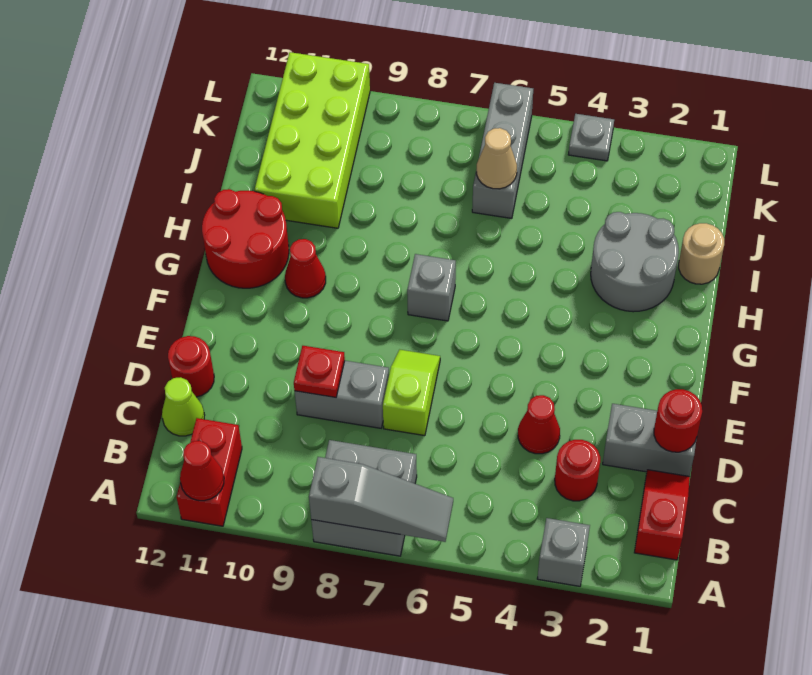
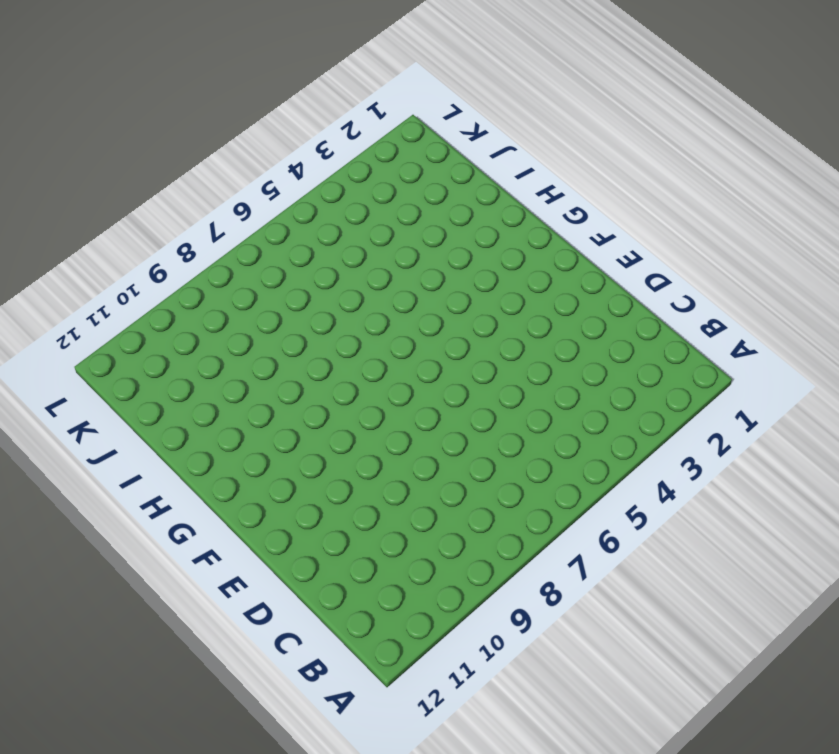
none -> grey 1x1 brick [537,518,590,586]
none -> grey 2x2 brick [311,440,417,556]
none -> red 1x2 brick [176,418,242,526]

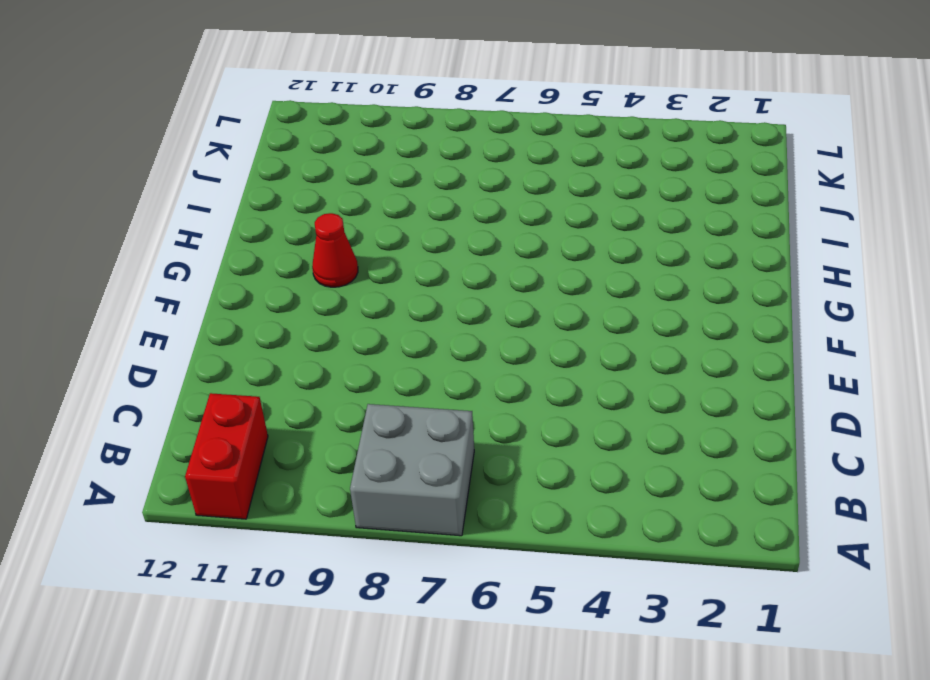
none -> grey 1x1 brick [537,518,590,586]
none -> red 1x2 slope [634,470,690,560]
none -> red 1x1 round brick [555,440,600,501]

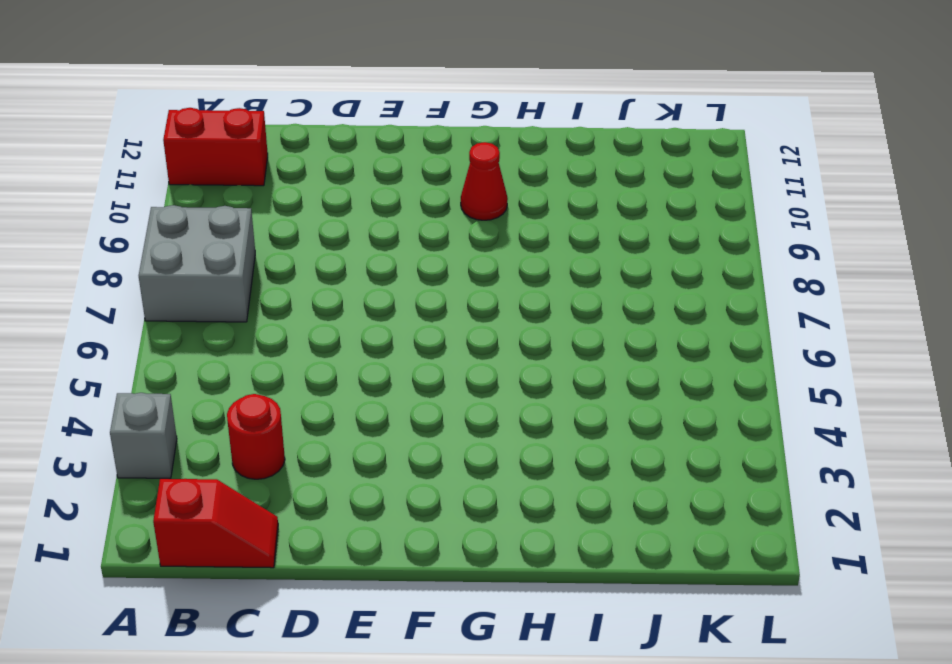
none -> lime 1x1 cone [162,377,205,436]
none -> grey 1x2 brick [603,404,697,476]
none -> red 1x1 cone [518,395,560,454]

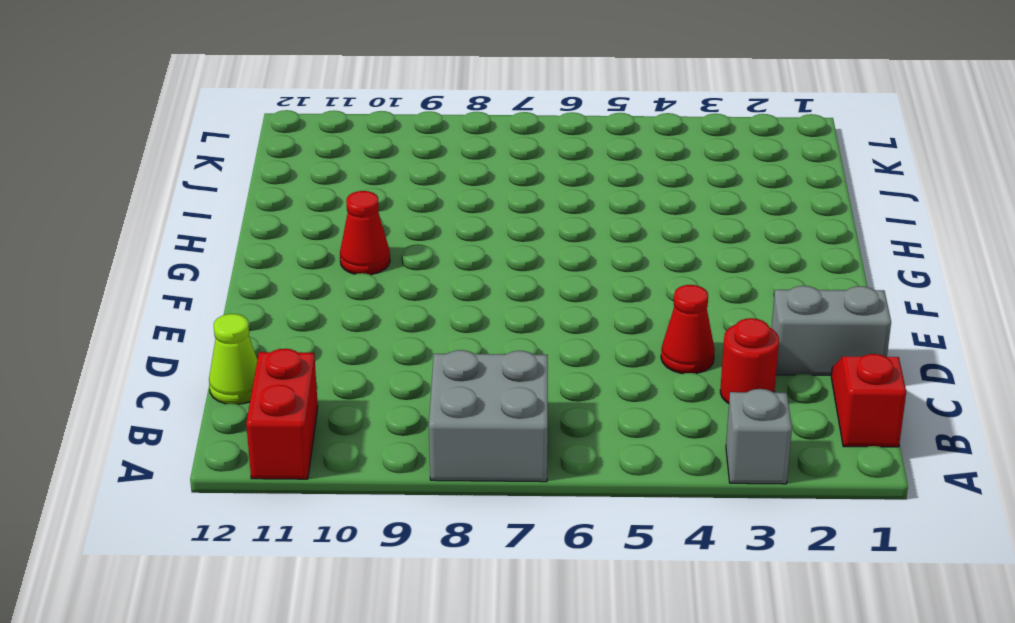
none -> lime 1x2 slope [383,350,440,436]
none -> grey 1x2 brick [295,361,389,428]
none -> red 1x1 round brick [168,336,214,397]

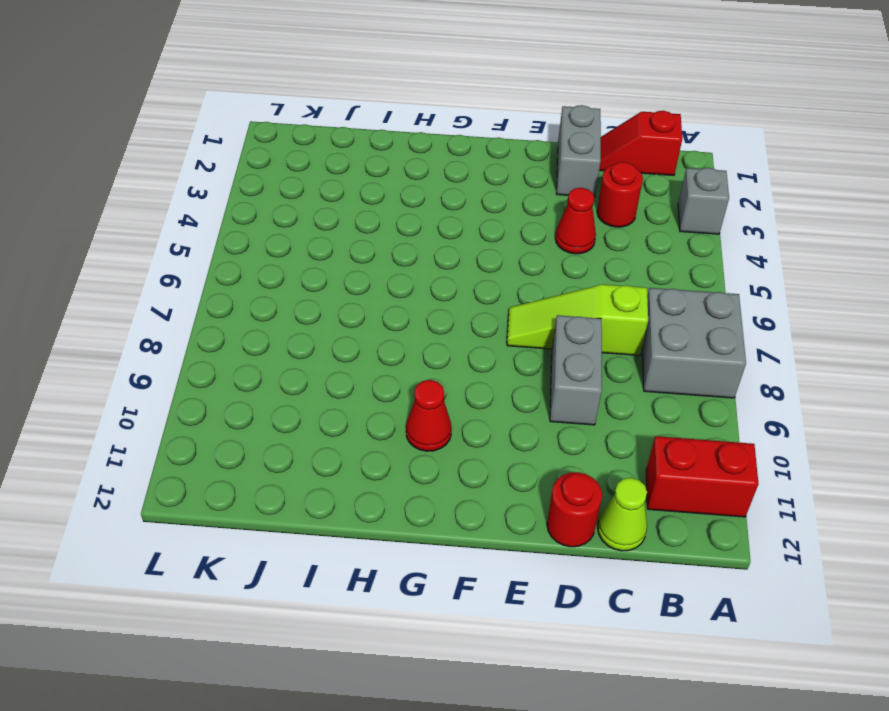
lime 1x3 slope [507,284,648,356] -> lime 1x2 slope [383,350,440,436]
none -> grey 1x1 brick [407,254,456,321]
none -> red 2x2 round brick [202,189,289,288]
none -> grey 2x2 round brick [591,212,679,312]

